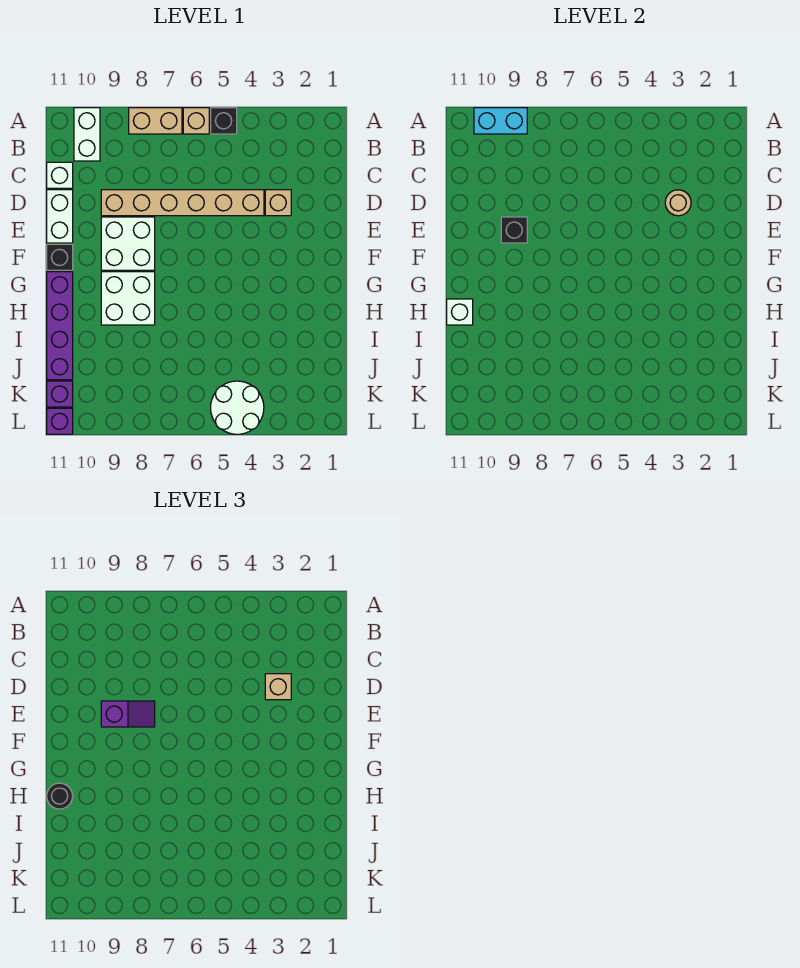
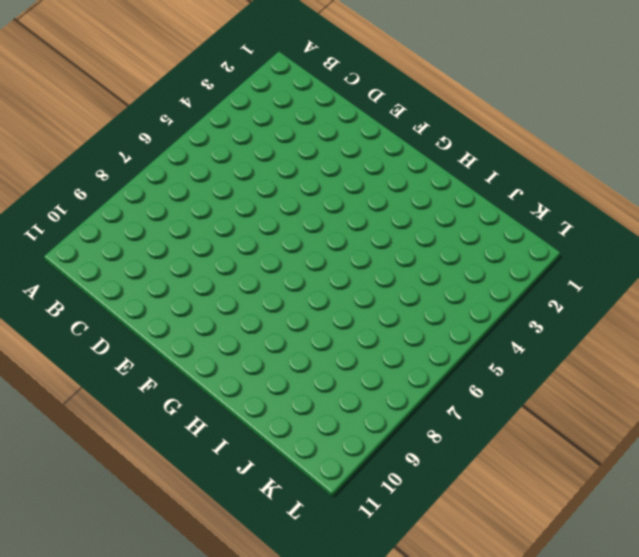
none -> black 1x1 brick [211,108,237,134]
none -> tan 1x1 brick [183,108,209,134]
none -> tan 1x2 brick [129,108,182,134]

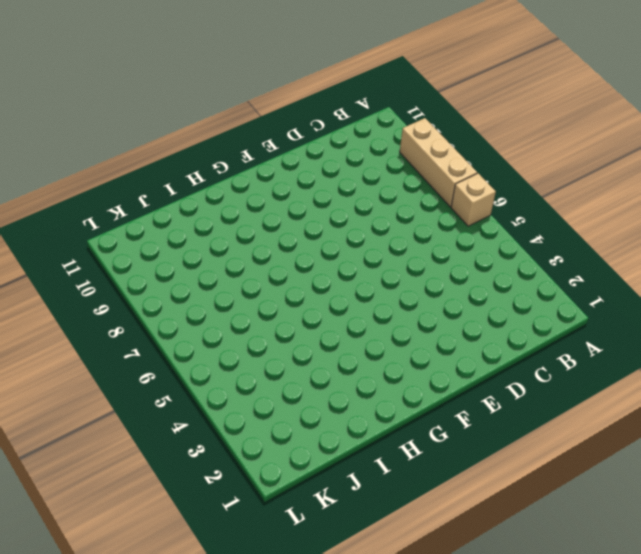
tan 1x3 brick [400,118,477,207] -> tan 1x2 brick [129,108,182,134]
none -> black 1x1 brick [211,108,237,134]
none -> white 1x2 brick [74,108,100,161]
none -> white 1x1 brick [47,162,73,188]

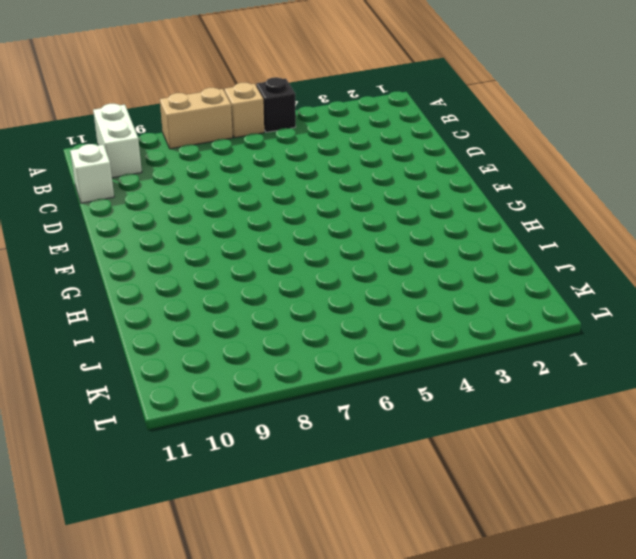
none -> tan 1x1 brick [265,190,291,216]
none -> tan 1x6 brick [101,190,264,216]
none -> white 1x2 brick [47,190,73,243]

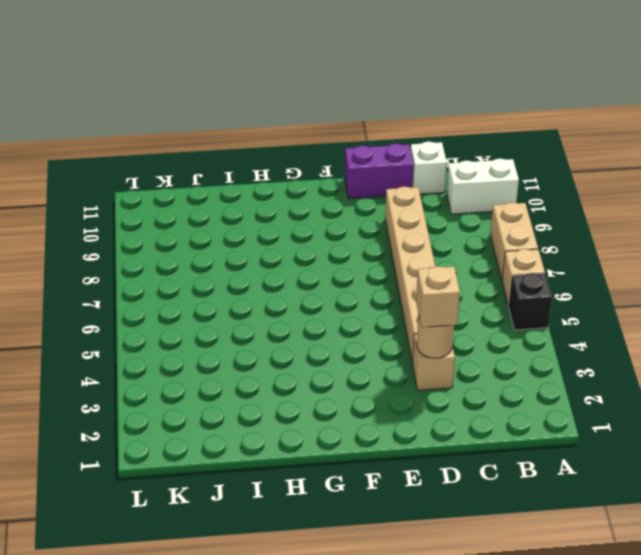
purple 1x2 brick [345,144,414,199] -> white 1x2 brick [47,190,73,243]
none -> white 2x2 brick [101,217,155,270]
none -> black 1x1 brick [47,244,73,270]
none -> white 2x2 brick [101,272,155,325]

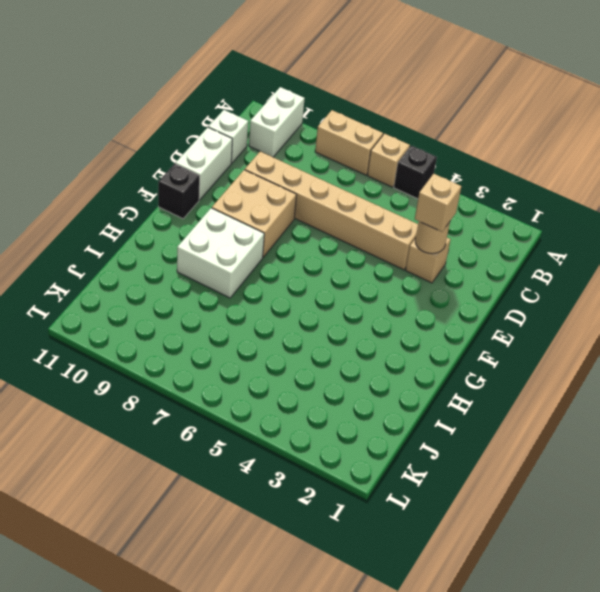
tan 2x2 brick [212,170,297,257] -> white 2x2 brick [101,217,155,270]
none -> purple 1x4 brick [47,272,73,380]
none -> white 2x2 round brick [211,381,264,434]
none -> purple 1x1 brick [47,381,73,407]

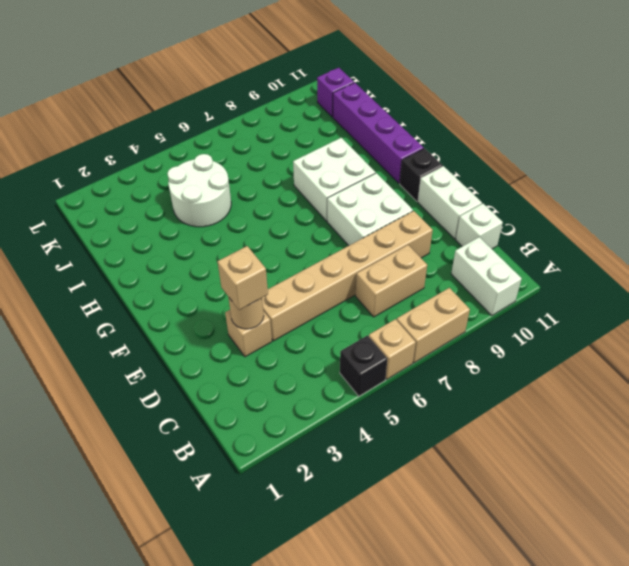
tan 1x2 brick [356,245,427,317] -> none
white 2x2 round brick [167,154,231,227] -> white 2x2 round brick moved to [211,381,264,434]
none -> purple 1x1 brick [47,408,73,434]
none -> cyan 1x2 brick [474,108,527,134]
none -> black 1x1 brick [501,217,527,243]

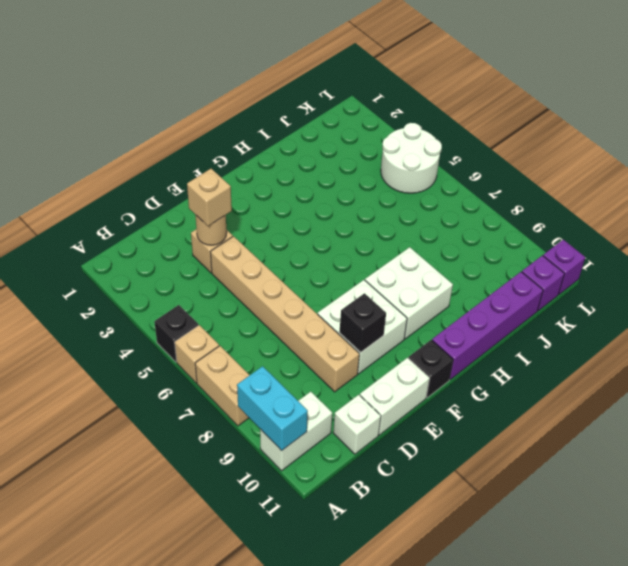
none -> white 1x1 brick [447,299,473,325]
none -> purple 1x2 slope [101,701,155,727]
none -> black 1x1 round brick [47,783,73,809]

